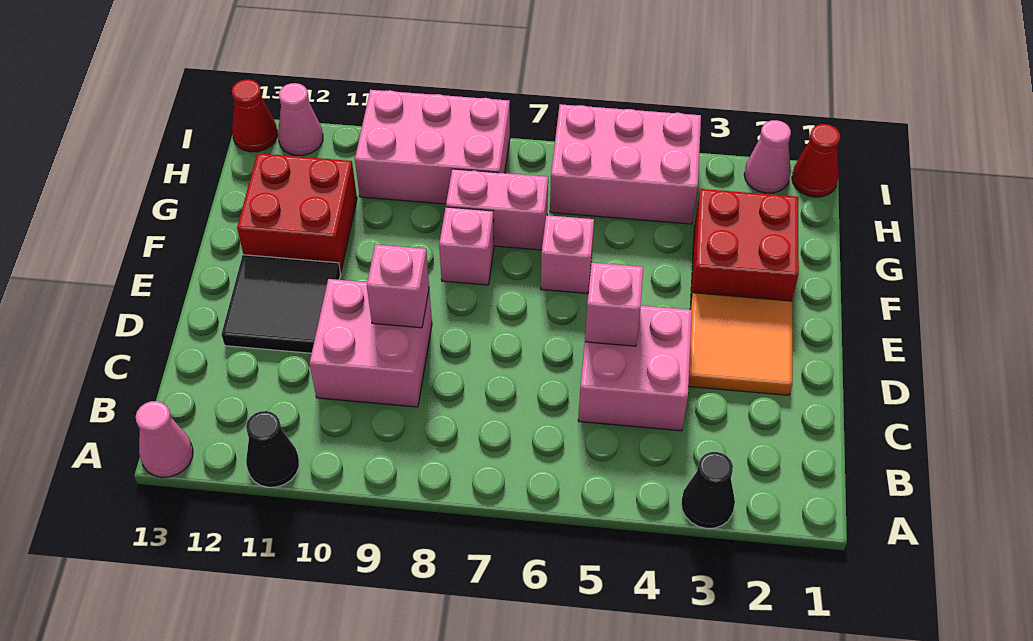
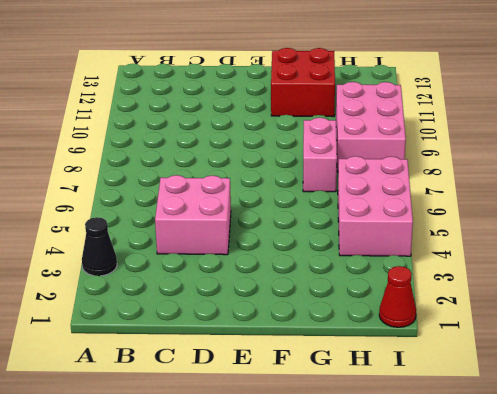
none -> black 1x1 cone [246,411,299,487]
none -> pink 1x1 cone [136,401,193,477]
none -> pink 2x2 brick [310,279,432,407]

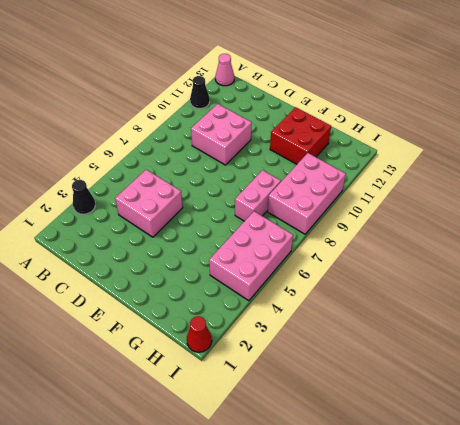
none -> orange 2x2 tile [688,293,792,395]
none -> black 2x2 tile [222,255,341,353]
none -> red 2x2 brick [691,189,799,301]

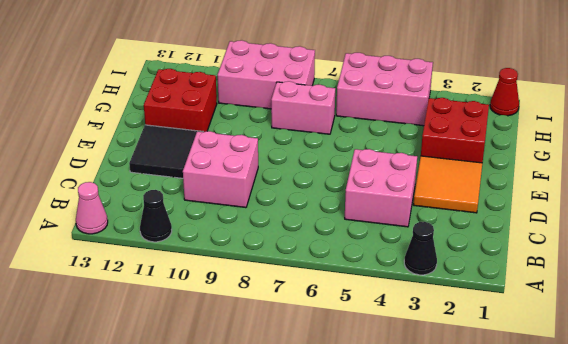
none -> pink 1x1 brick [541,215,594,294]
none -> pink 1x1 brick [439,207,494,285]
none -> pink 1x1 cone [744,120,791,193]

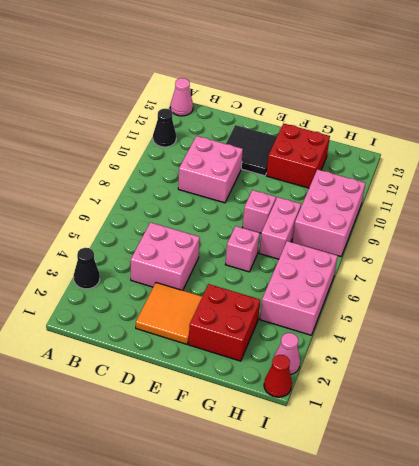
none -> pink 1x1 cone [278,83,323,155]
none -> red 1x1 cone [232,80,277,152]
none -> pink 1x1 brick [585,263,643,346]

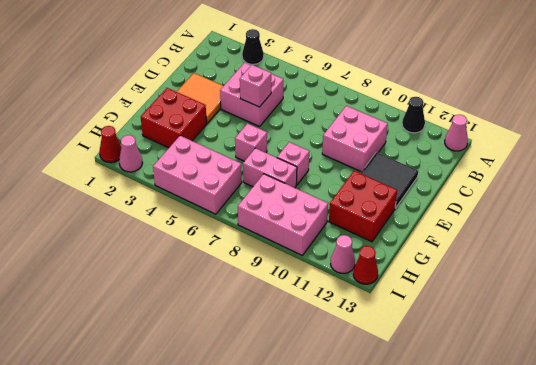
none -> pink 1x1 brick [367,244,429,328]

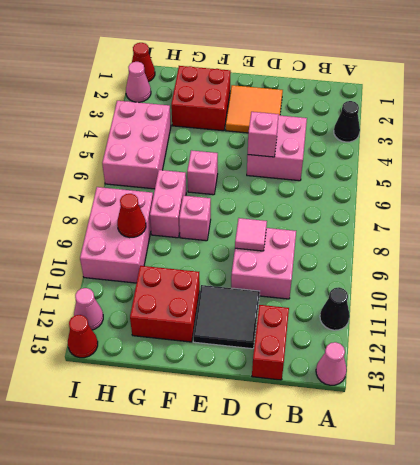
red 1x2 brick [252,305,289,380] -> none
pink 1x1 tile [235,218,267,251] -> pink 1x1 brick [367,244,429,328]
red 1x1 cone [117,194,146,238] -> none

